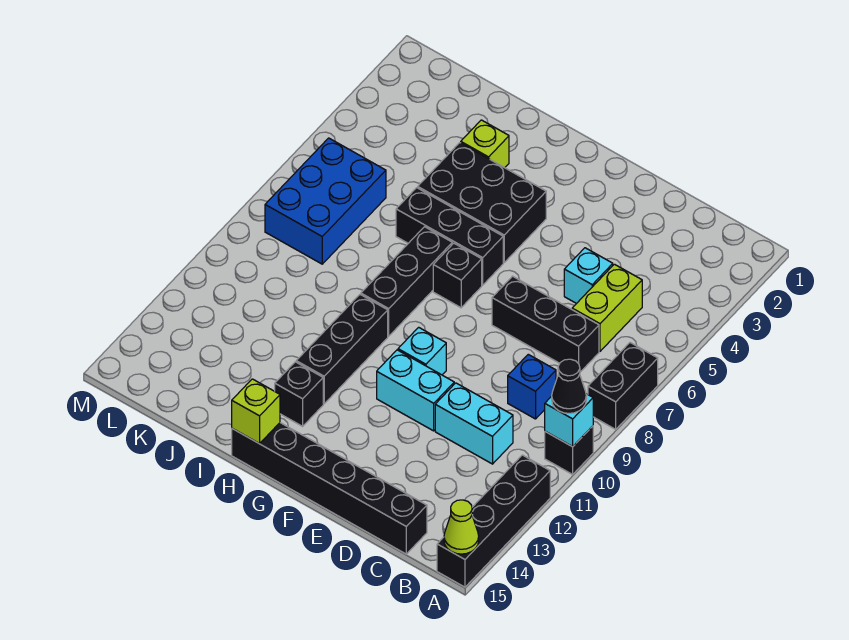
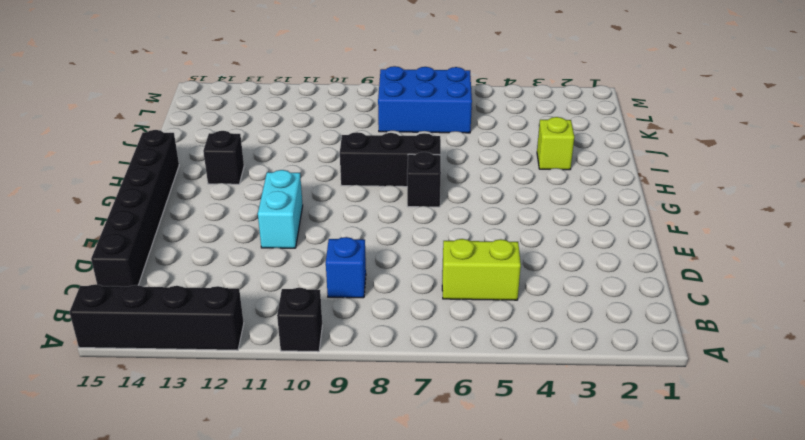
none -> black 1x2 brick [588,343,658,429]
none -> black 1x3 brick [492,276,599,372]
none -> cyan 1x2 brick [435,383,513,464]

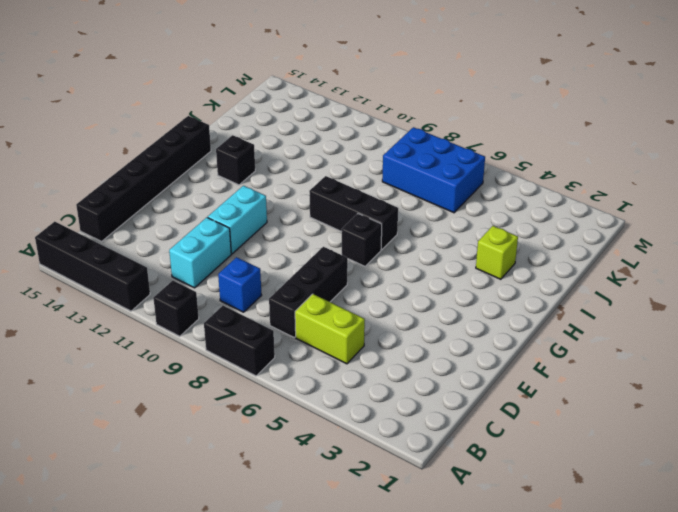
none -> cyan 1x1 brick [564,248,613,304]
none -> cyan 1x1 brick [398,327,446,375]
none -> black 2x3 brick [418,143,546,262]

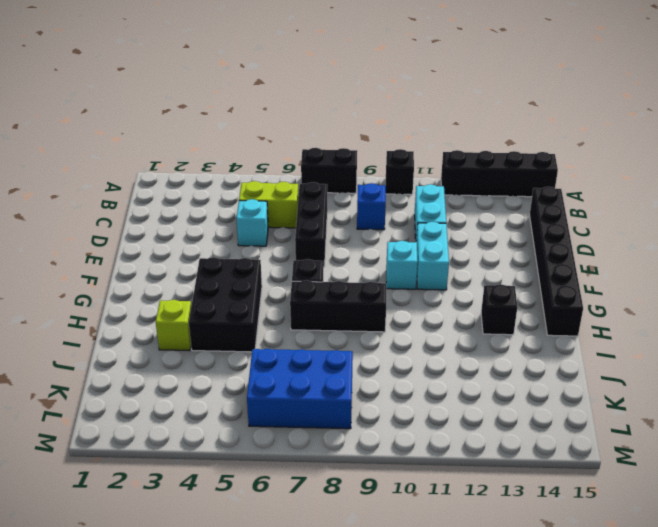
none -> black 1x3 brick [396,188,503,285]
none -> black 1x3 brick [296,295,388,404]
none -> cyan 1x1 brick [545,394,593,447]

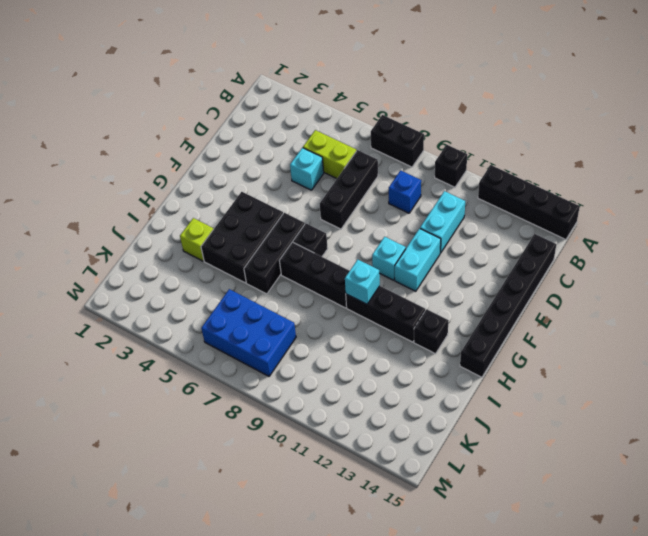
cyan 1x1 brick [345,260,380,304] -> cyan 1x1 brick moved to [545,394,593,447]
none -> lime 1x1 cone [444,500,479,554]
none -> lime 1x1 brick [232,379,280,444]
none -> black 1x1 cone [552,359,586,413]

